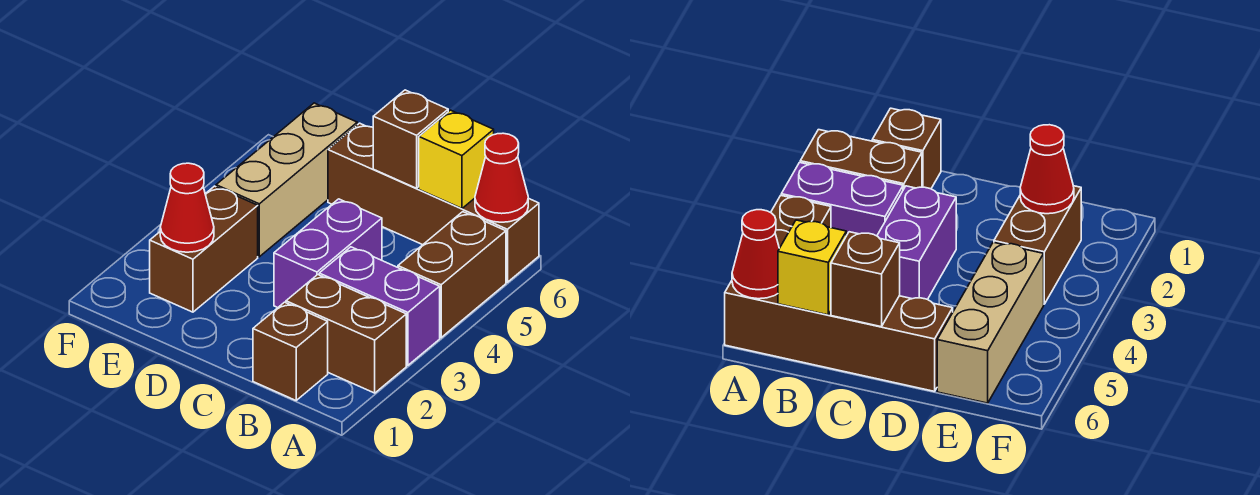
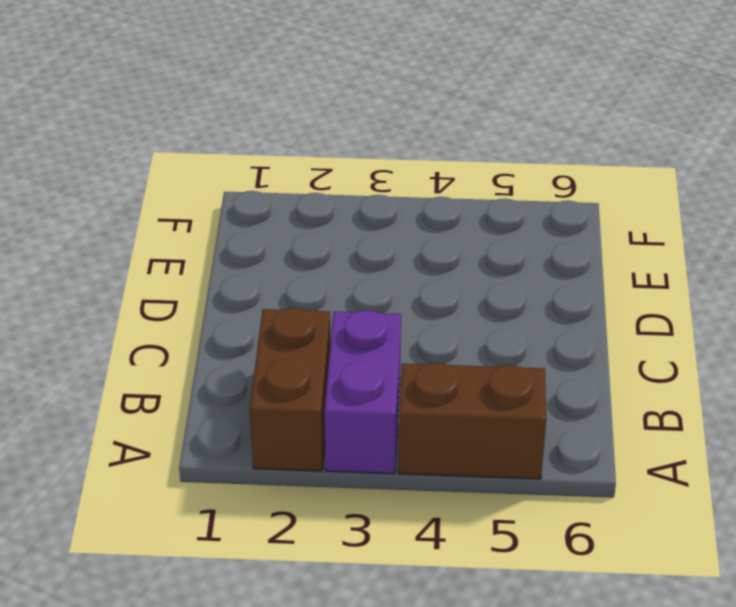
none -> brown 1x4 brick [328,123,539,282]
none -> brown 1x1 brick [253,302,328,400]
none -> purple 1x2 brick [274,199,382,308]

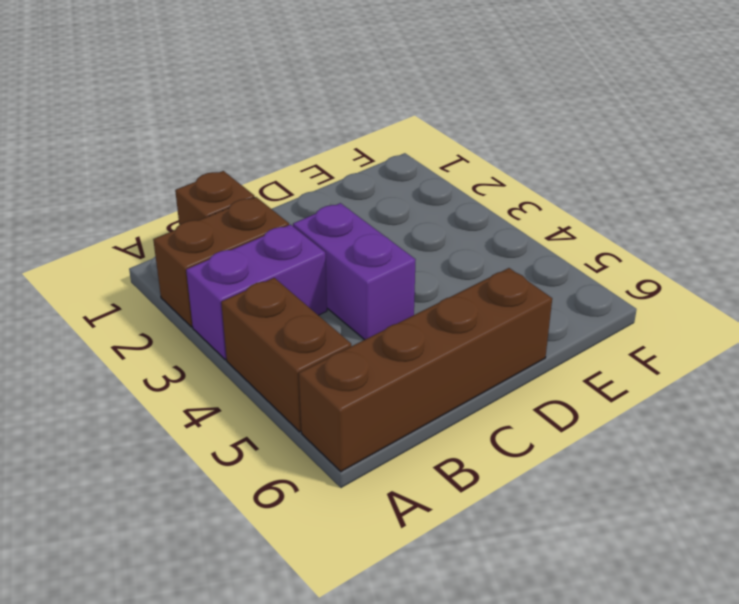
none -> brown 1x2 brick [150,186,258,312]
none -> tan 1x3 brick [216,103,357,257]
none -> red 1x1 cone [475,133,528,222]

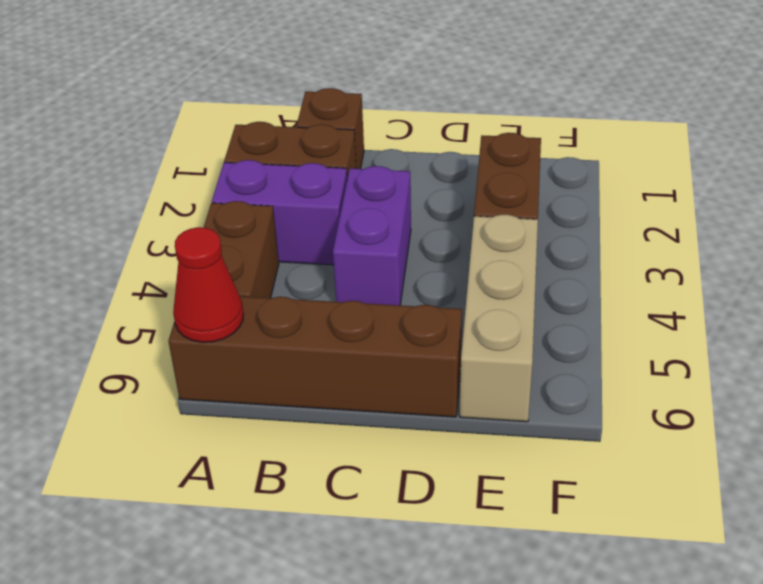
none -> yellow 1x1 brick [419,110,494,208]
none -> brown 1x1 brick [373,90,448,188]
none -> red 1x1 cone [160,163,214,252]

